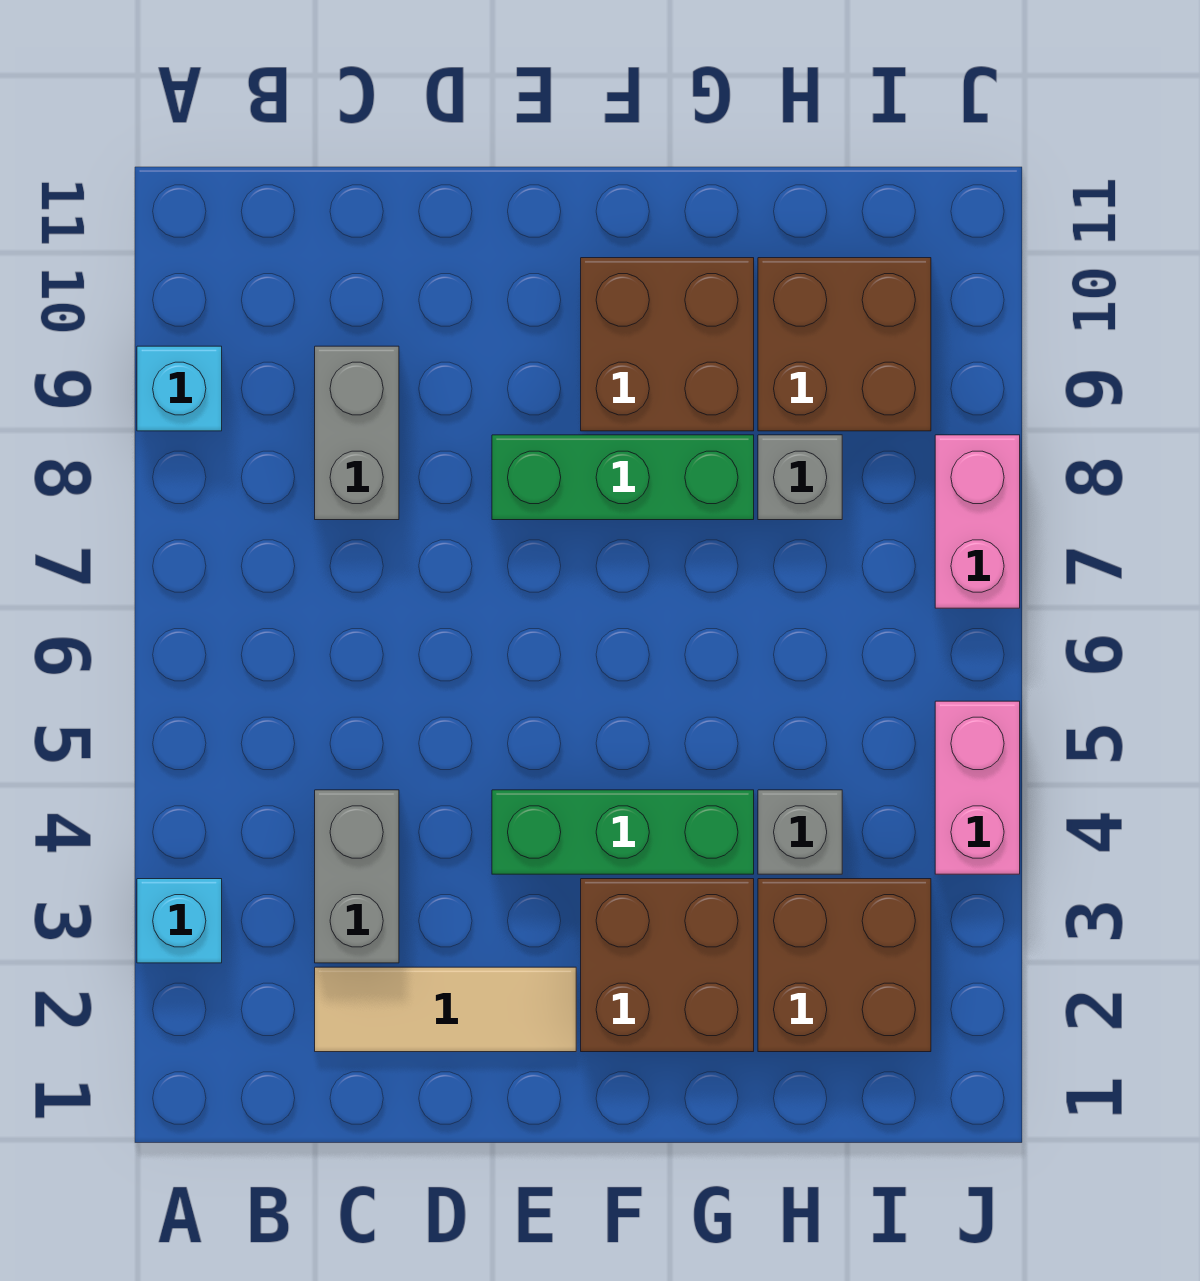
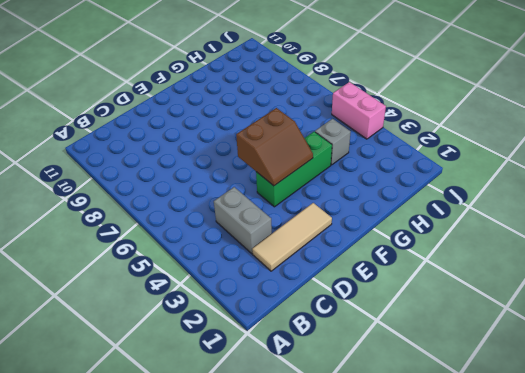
brown 2x2 slope [236,108,313,186] -> none
none -> cyan 1x1 brick [137,879,222,963]
none -> cyan 1x1 brick [137,346,222,431]
none -> grey 1x2 brick [315,346,399,520]

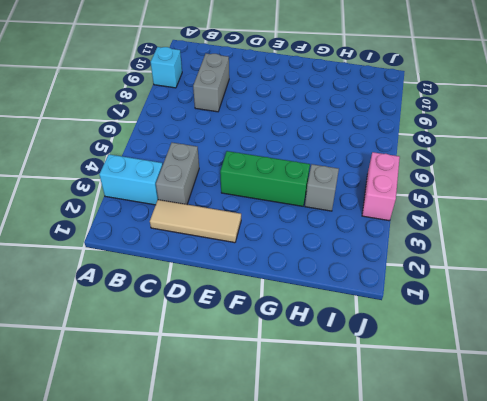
cyan 1x2 brick [99,154,163,205] -> cyan 1x1 brick [137,879,222,963]
none -> green 1x3 brick [492,435,754,520]
none -> brown 2x2 brick [581,879,754,1052]
none -> brown 2x2 brick [581,258,754,431]

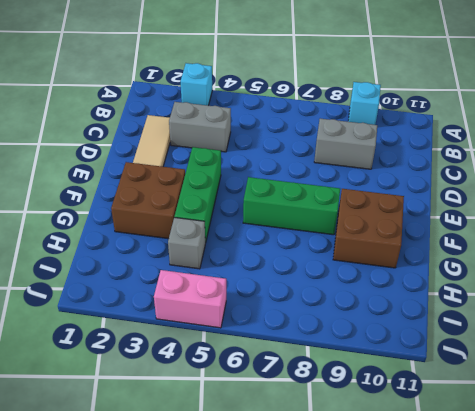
green 1x3 brick [243,177,340,235] -> green 1x3 brick turned to [492,435,754,520]
none -> brown 2x2 brick [758,879,931,1052]
none -> grey 1x1 brick [758,435,842,520]
none -> brown 2x2 brick [758,258,931,431]

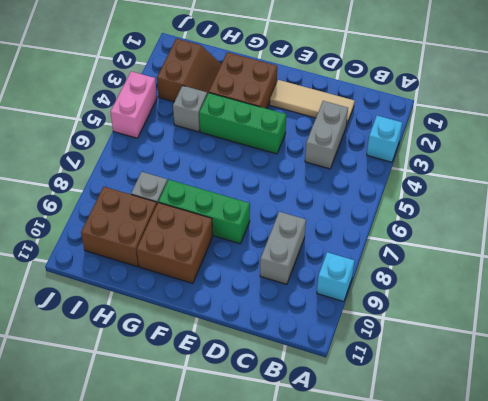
brown 2x2 slope [157,39,221,102] -> brown 2x2 brick [758,879,931,1052]
none -> pink 1x2 brick [935,435,1020,608]

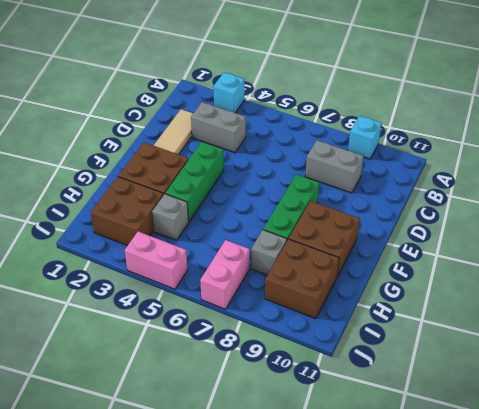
pink 1x2 brick [200,240,250,309] -> pink 1x2 brick turned to [935,435,1020,608]

